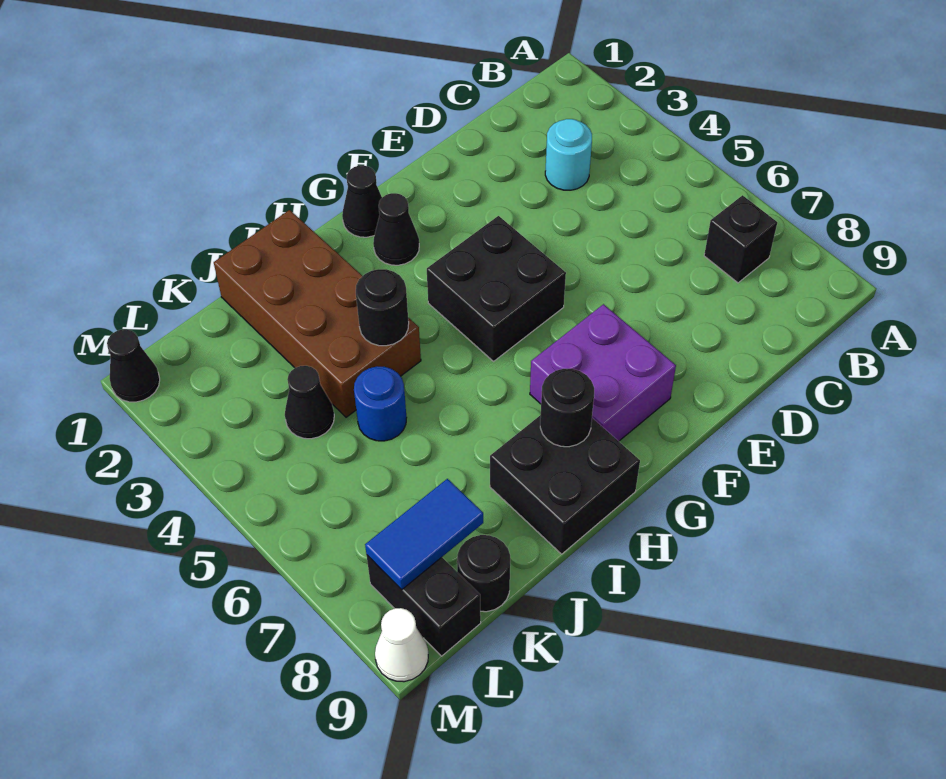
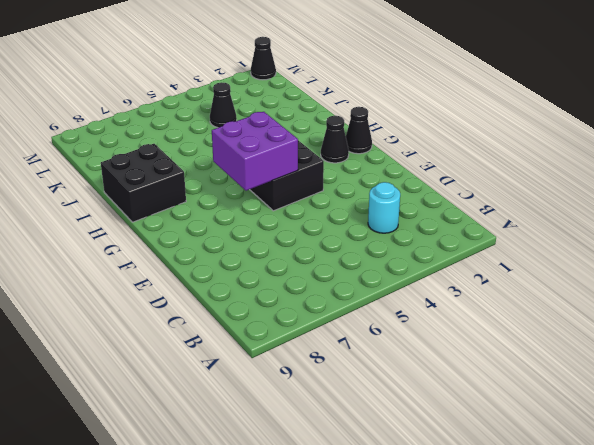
purple 2x2 brick [212,112,298,191] -> purple 2x2 brick moved to [530,304,676,441]
none -> black 1x1 brick [704,195,777,283]
none -> brown 2x4 brick [214,210,421,417]
none -> blue 1x1 round brick [354,366,407,441]

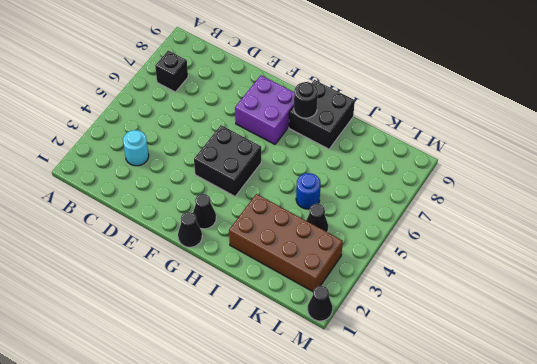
brown 2x4 brick [229,194,343,292] -> brown 2x4 brick turned to [214,210,421,417]
none -> black 1x1 round brick [457,535,510,612]
none -> black 1x2 brick [367,555,481,656]
none -> white 1x1 cone [375,608,428,682]

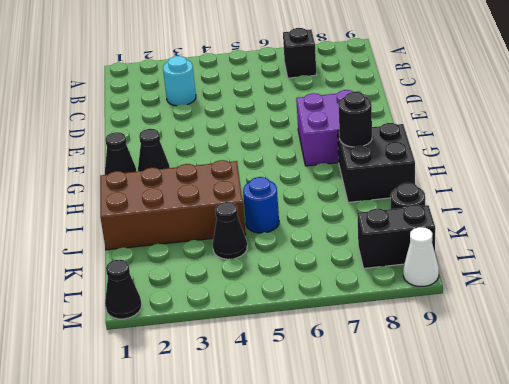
none -> black 2x2 brick [427,216,566,361]
none -> black 1x1 round brick [356,269,409,346]
none -> blue 1x2 tile [365,479,483,590]

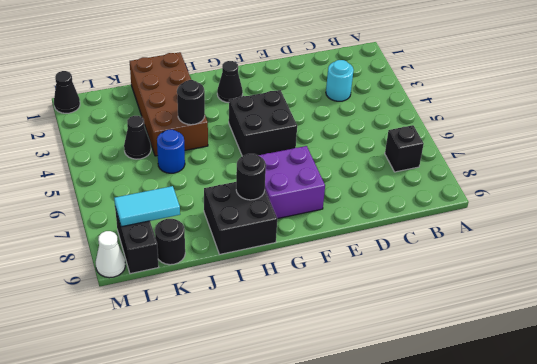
cyan 1x2 tile [114,186,180,227] -> blue 1x2 tile [365,479,483,590]
none -> black 1x1 cone [342,165,382,237]

